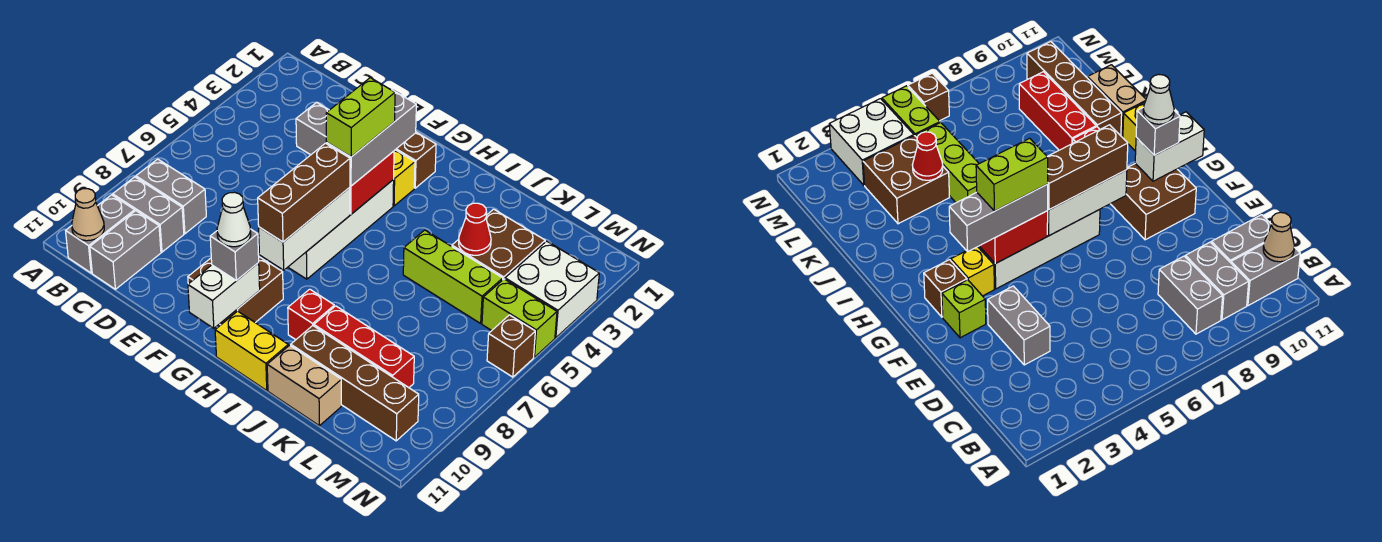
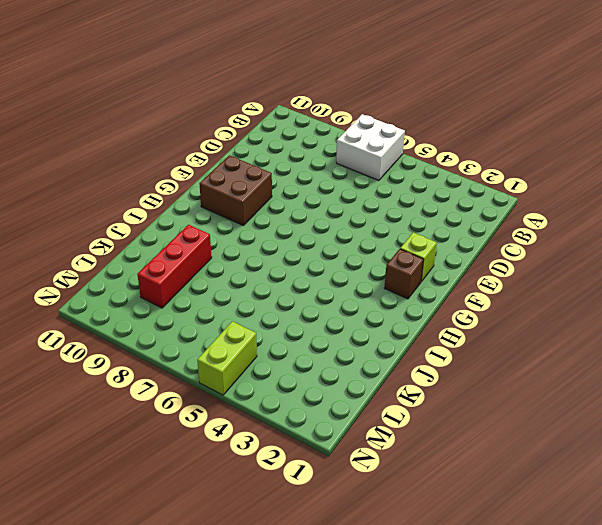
white 2x2 brick [336,114,405,180] -> white 2x2 brick moved to [505,241,599,338]
none -> grey 1x2 brick [136,159,206,234]
none -> grey 1x2 brick [113,177,184,252]
none -> grey 1x2 brick [66,195,135,273]
none -> grey 1x2 brick [90,211,161,289]

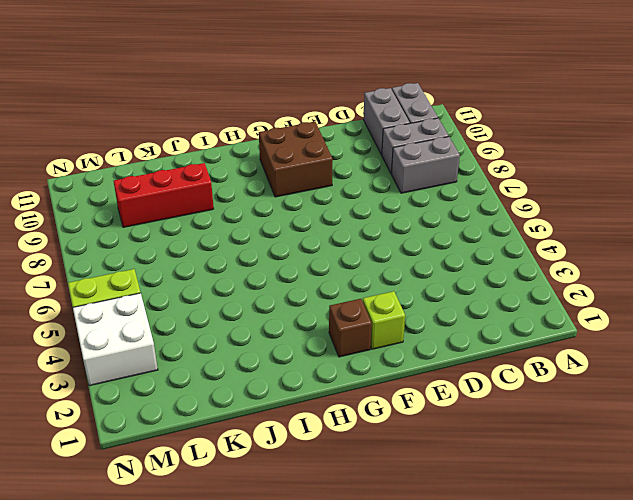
none -> grey 1x2 brick [296,102,329,155]
none -> yellow 1x1 brick [393,150,415,206]
none -> white 1x4 brick [288,180,394,279]
none -> yellow 1x2 brick [215,311,288,390]

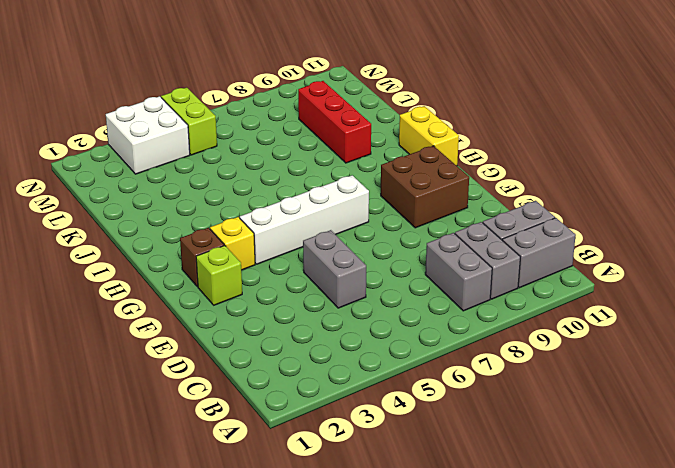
grey 1x2 brick [303,230,366,308] -> grey 1x2 brick moved to [296,102,329,155]
none -> red 1x1 brick [288,289,334,340]
none -> lime 1x3 brick [403,230,503,323]
none -> brown 1x4 brick [291,326,419,441]
none -> tan 1x2 brick [267,345,341,426]

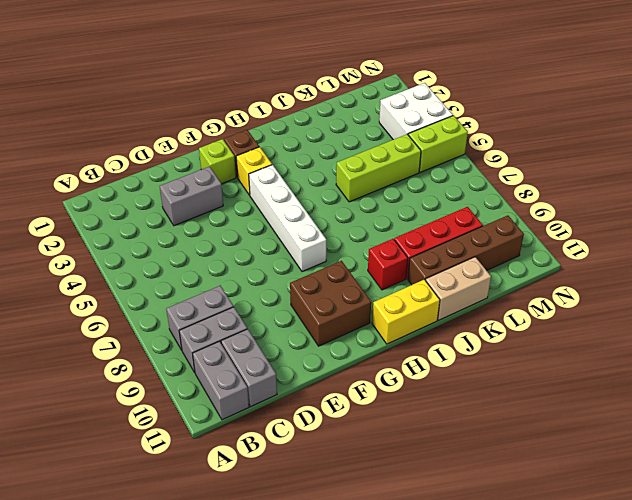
none -> brown 2x2 brick [452,209,545,279]
none -> brown 1x1 brick [487,315,535,377]
none -> tan 1x1 cone [72,189,104,241]
none -> red 1x2 brick [350,151,394,214]

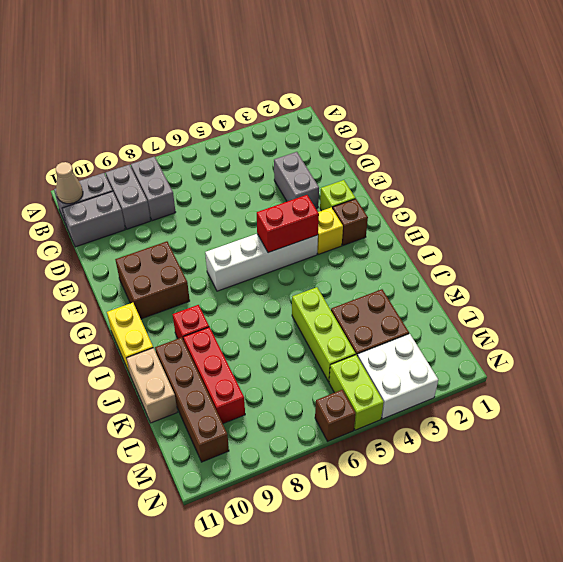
none -> white 1x3 brick [259,187,350,270]
none -> white 1x2 brick [188,263,260,328]
none -> red 1x1 cone [459,203,491,255]
none -> grey 1x3 brick [327,90,416,186]

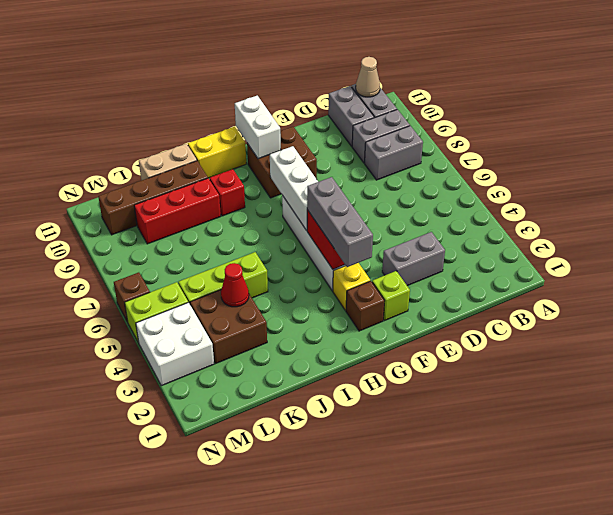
none -> brown 1x3 brick [258,143,350,242]
none -> grey 1x1 brick [210,230,259,281]
none -> lime 1x2 brick [326,78,395,157]
none -> white 1x1 cone [217,192,251,247]

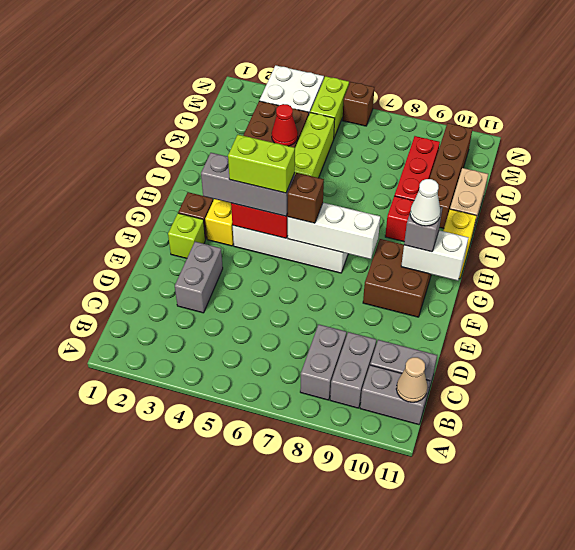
brown 1x1 brick [288,173,324,223] -> brown 1x3 brick [258,143,350,242]

